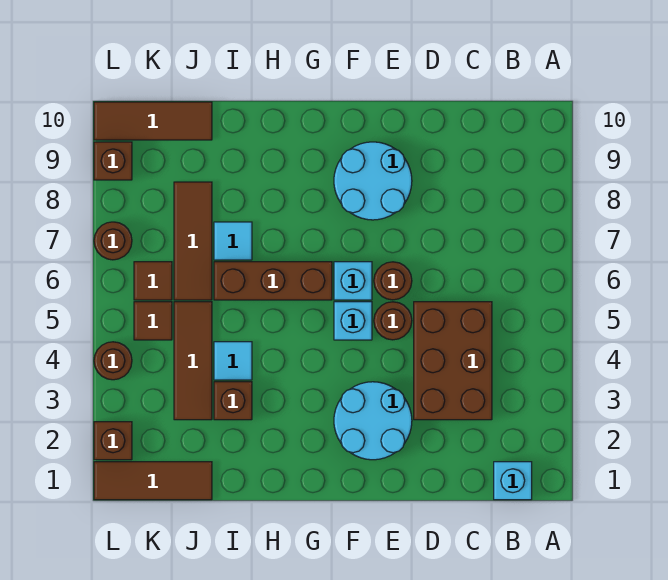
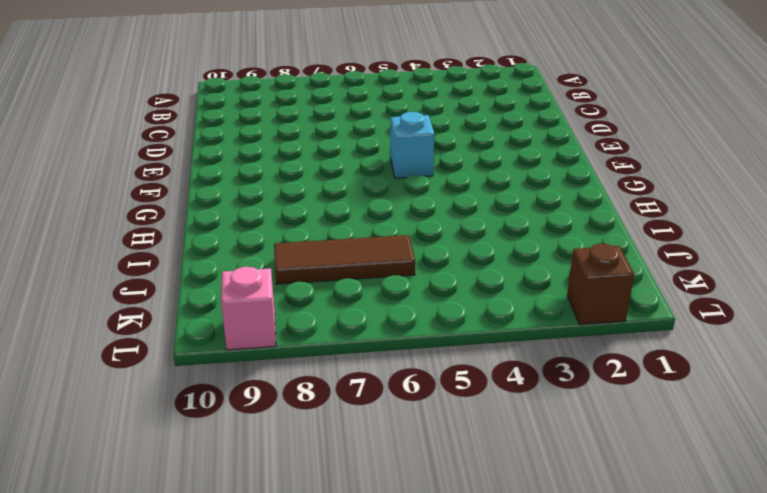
pink 1x1 brick [221,267,276,350] -> brown 1x1 brick [94,142,132,180]
none -> cyan 1x1 brick [494,462,532,500]
none -> brown 2x3 brick [414,302,492,420]
none -> cyan 2x2 round brick [334,382,412,460]

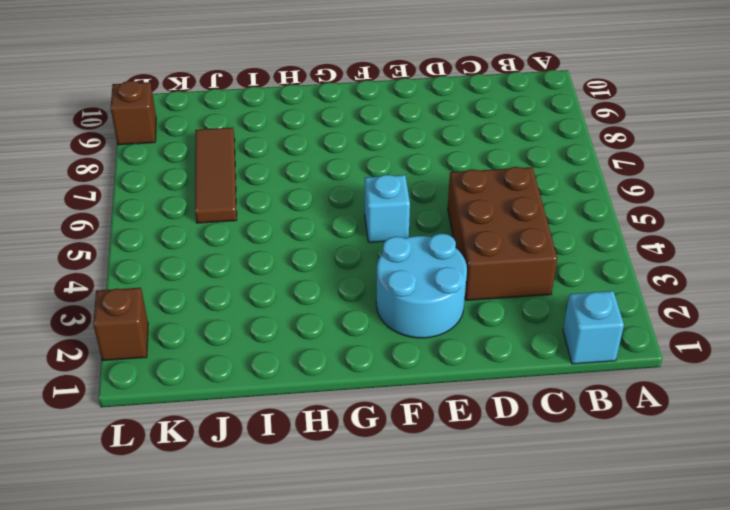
none -> brown 1x1 round brick [374,302,412,340]
none -> brown 1x1 round brick [374,262,412,300]
none -> cyan 2x2 round brick [334,142,412,220]

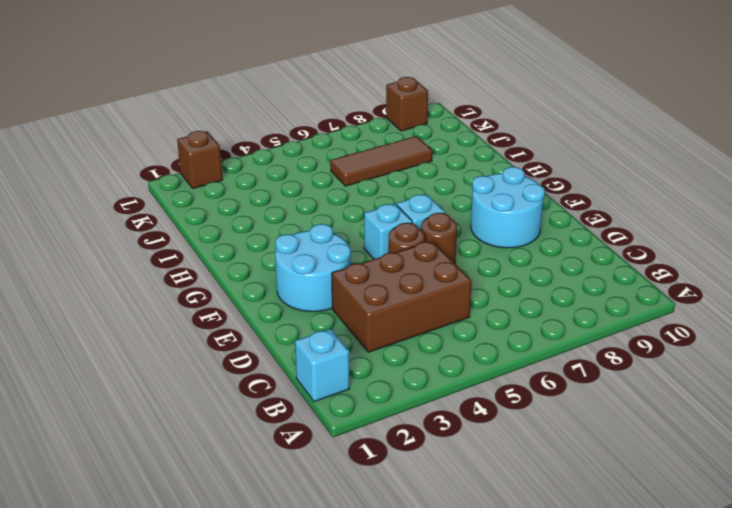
none -> brown 1x3 brick [214,262,332,300]
none -> brown 1x1 brick [214,382,252,420]
none -> cyan 1x1 tile [214,342,252,380]

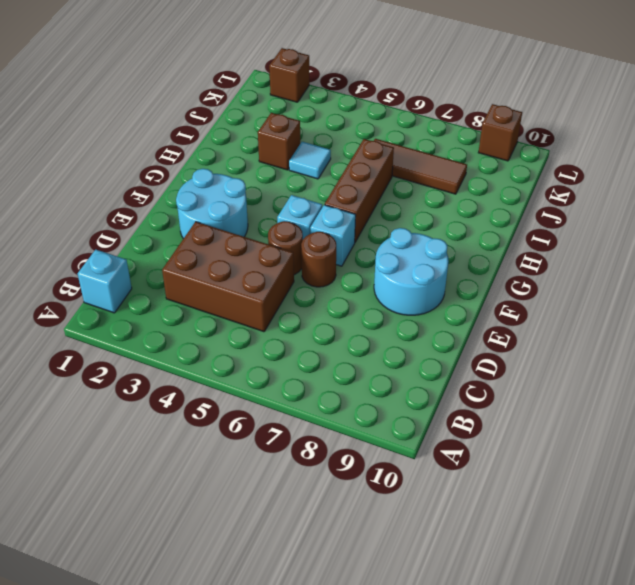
none -> cyan 1x1 tile [214,222,252,260]
none -> brown 1x3 tile [94,462,212,500]
none -> brown 1x3 tile [174,302,212,420]

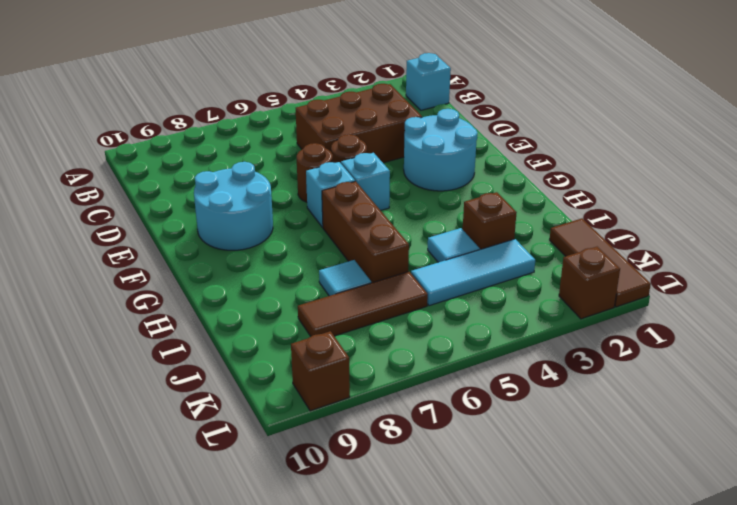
cyan 1x3 tile [411,239,535,306] -> brown 1x3 tile [174,302,212,420]
none -> brown 1x3 tile [94,102,212,140]
none -> brown 1x1 tile [134,302,172,340]
none -> brown 1x1 tile [134,262,172,300]

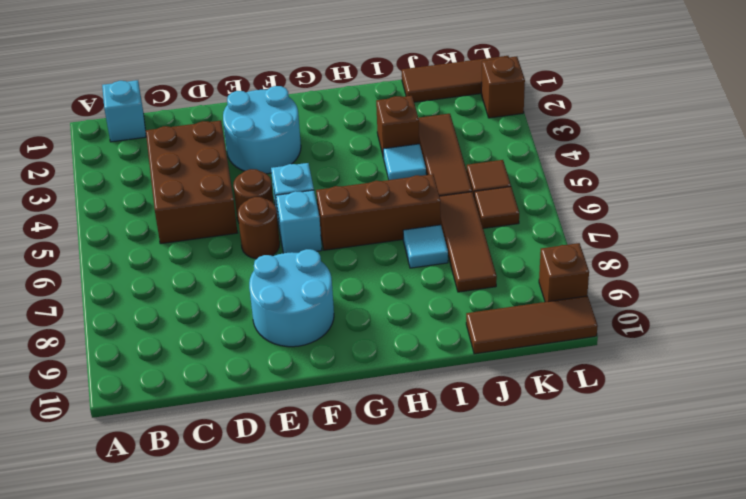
none -> brown 1x1 round brick [94,342,132,380]
none -> brown 1x1 round brick [94,222,132,260]

